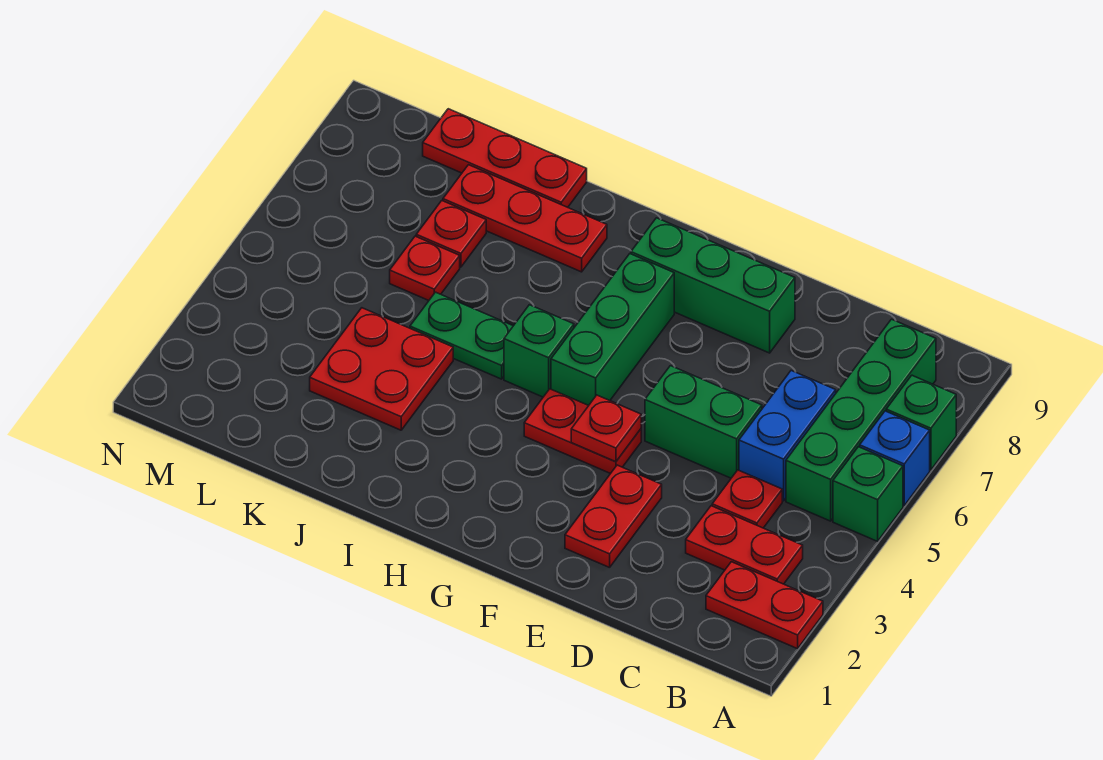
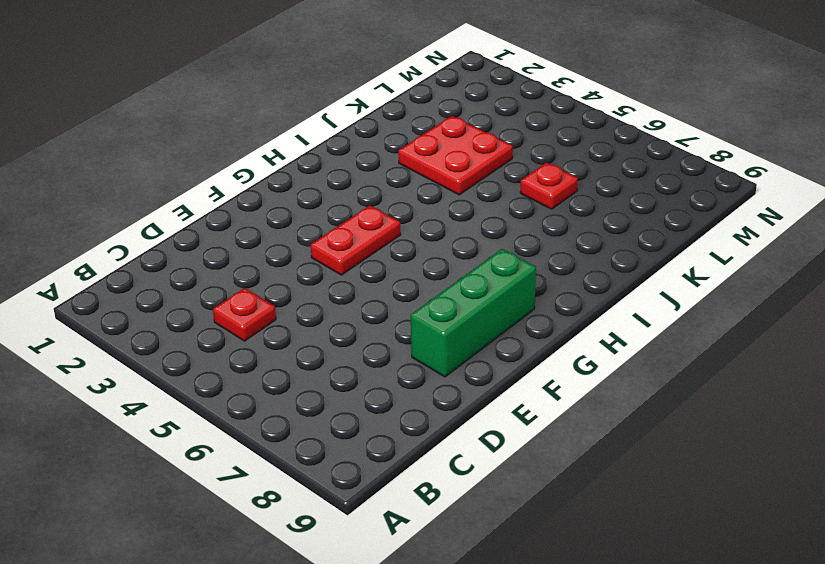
none -> red 1x2 plate [706,562,823,649]
none -> green 1x1 brick [833,447,903,541]
none -> blue 1x1 brick [860,411,930,506]

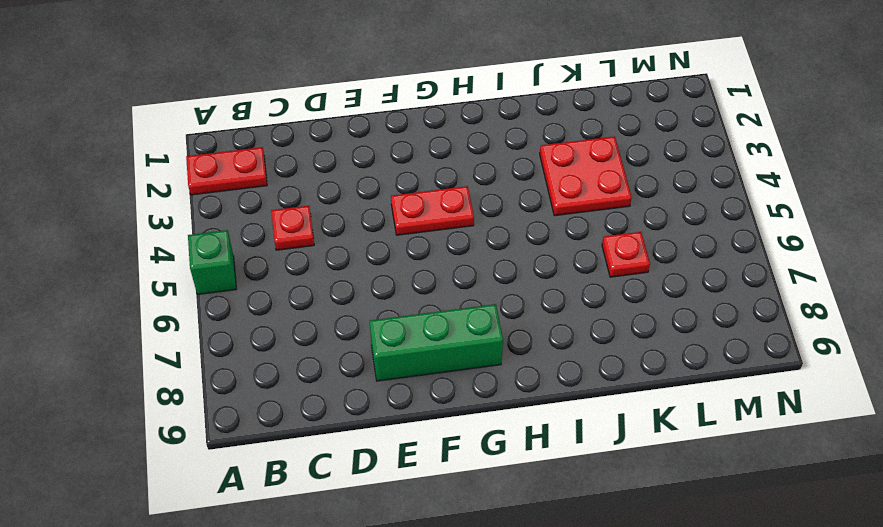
none -> blue 1x1 brick [860,411,930,506]
none -> green 1x1 brick [886,375,956,470]
none -> red 1x2 plate [686,506,803,584]

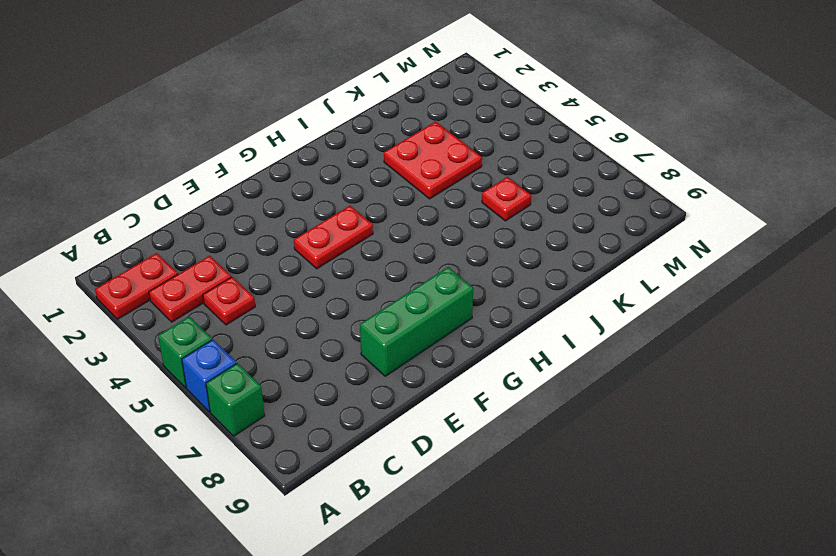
none -> green 1x4 brick [786,319,936,521]
none -> blue 1x2 brick [739,371,836,501]
none -> green 1x2 brick [645,366,762,478]

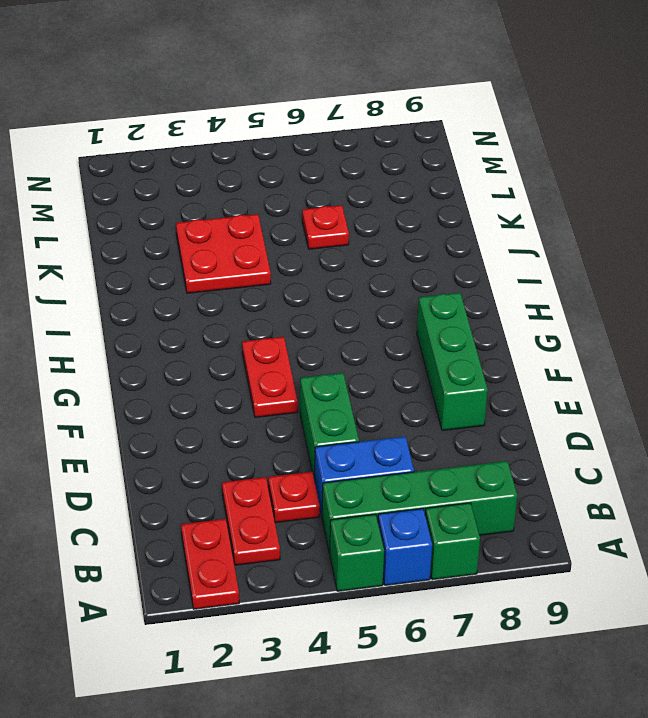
none -> red 1x2 plate [565,465,662,568]
none -> green 1x3 brick [551,254,674,405]
none -> green 1x1 brick [504,305,574,397]

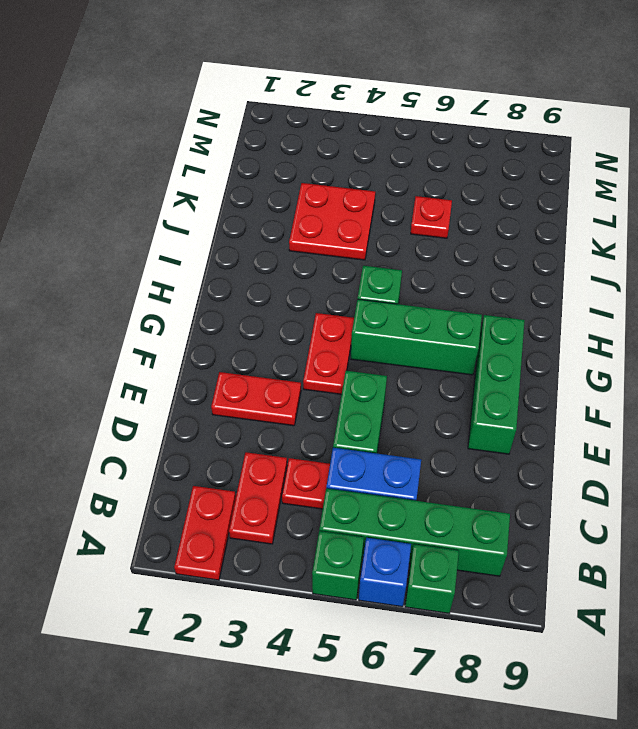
none -> green 1x2 plate [410,292,513,379]
none -> red 1x3 plate [443,165,607,272]
none -> red 1x3 plate [423,109,587,207]

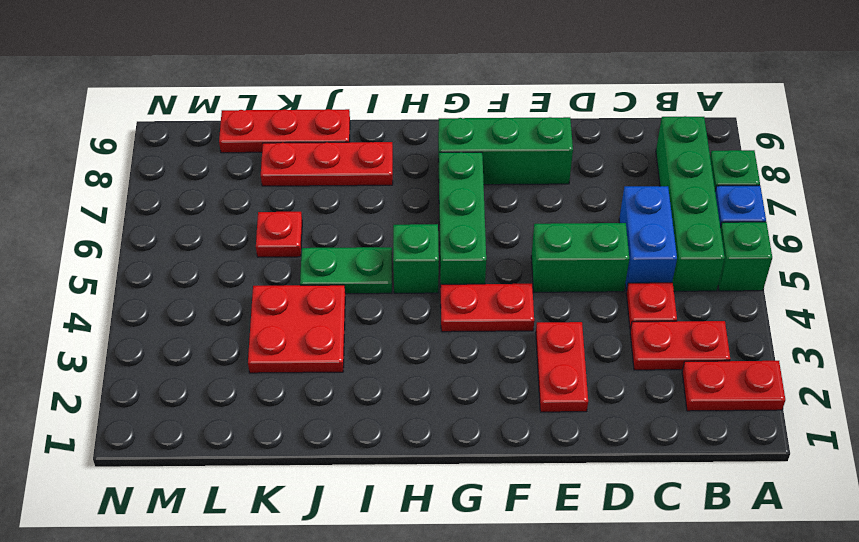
none -> red 1x1 plate [416,201,486,267]
none -> red 1x1 plate [571,395,641,462]

